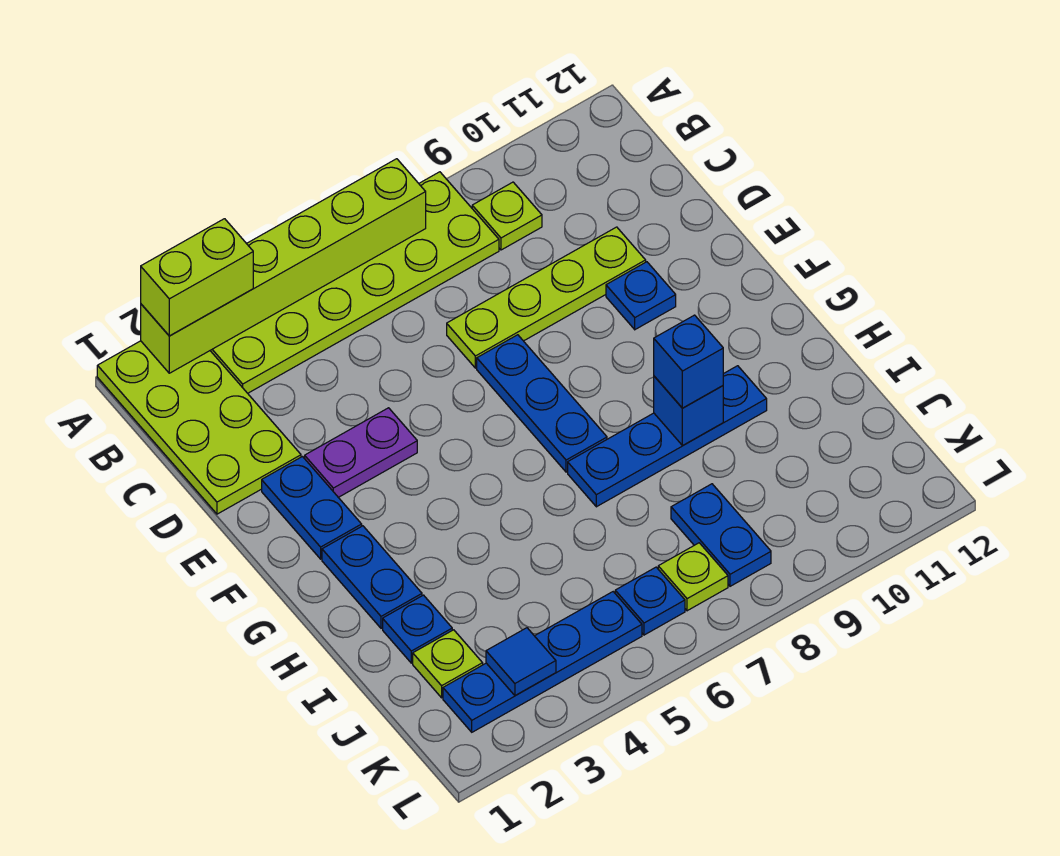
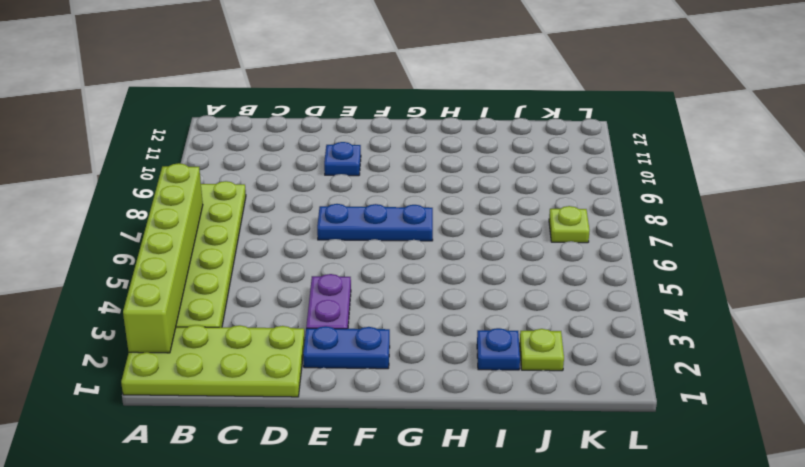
none -> lime 1x1 plate [472,182,542,250]
none -> lime 1x4 plate [447,227,646,368]
none -> blue 1x2 plate [322,526,422,628]

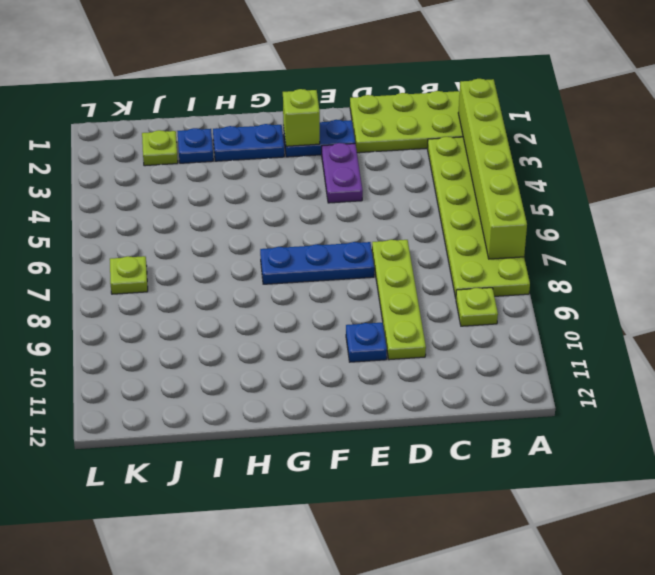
lime 1x1 brick [283,89,320,146] -> none
none -> blue 1x4 plate [568,366,767,507]
none -> blue 1x2 plate [671,484,771,586]
none -> blue 1x4 plate [443,592,642,732]

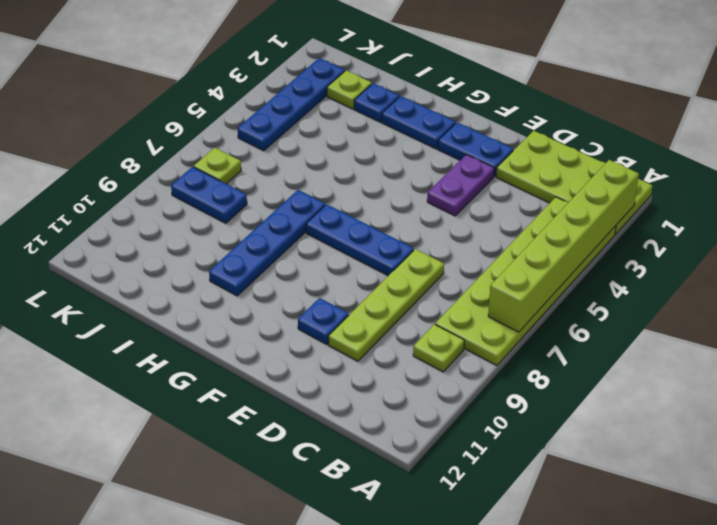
none -> blue 1x1 plate [615,567,685,635]
none -> blue 1x1 brick [654,376,723,446]
none -> blue 1x1 tile [486,628,556,696]

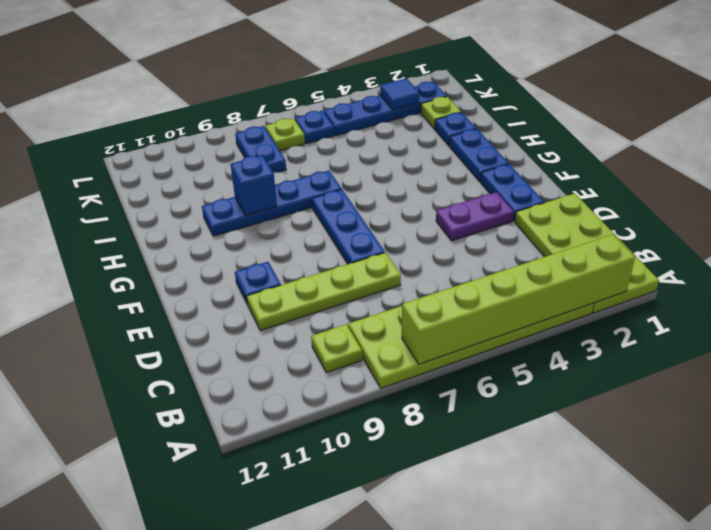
none -> lime 1x2 brick [141,219,253,336]
none -> blue 1x1 brick [654,315,723,408]

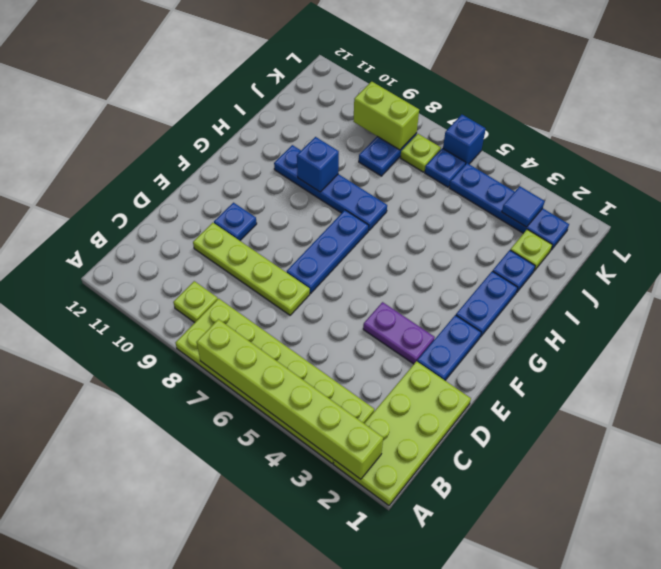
lime 1x2 brick [353,82,419,150] -> lime 1x2 brick moved to [141,219,253,336]
blue 1x1 brick [443,115,486,165] -> blue 1x1 brick moved to [654,315,723,408]

